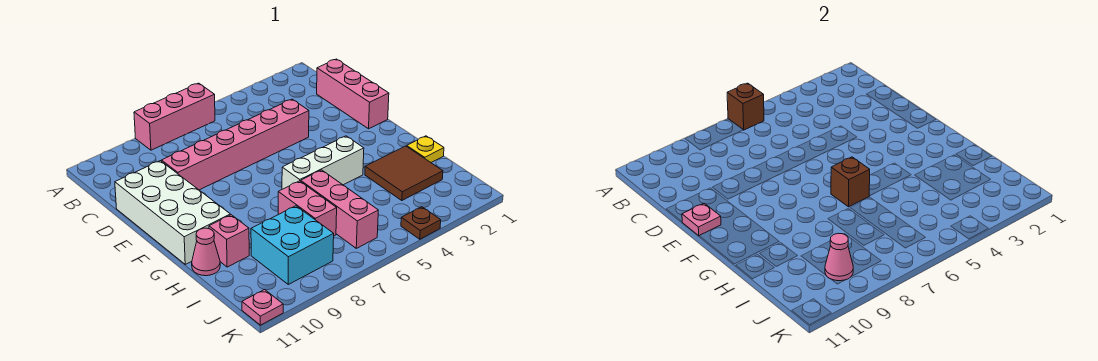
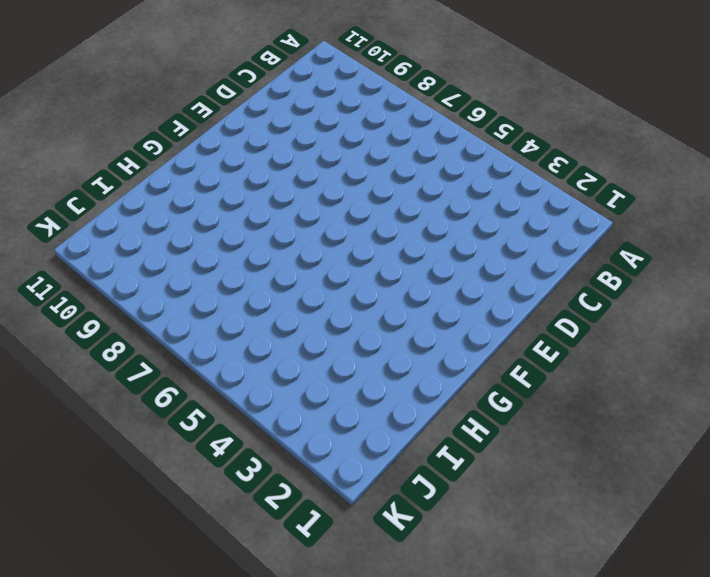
none -> pink 1x3 brick [134,83,215,150]
none -> pink 1x3 brick [317,59,389,129]
none -> pink 1x6 brick [161,99,309,190]

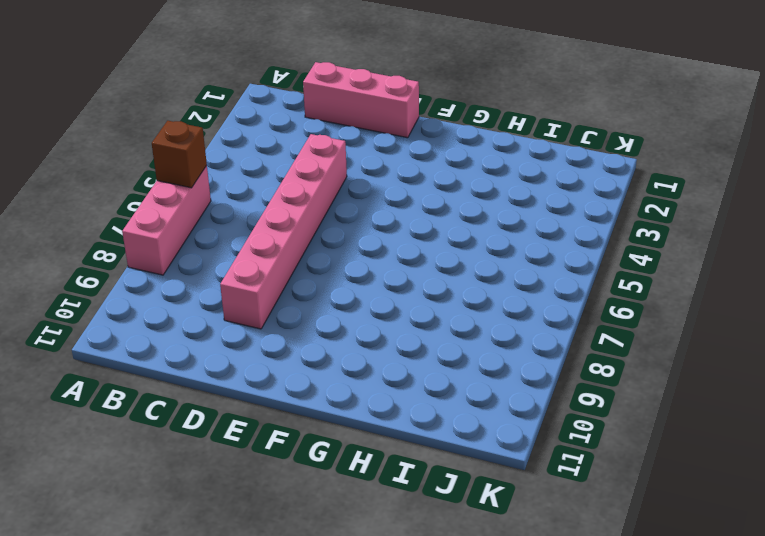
none -> white 2x4 brick [115,161,230,264]
none -> white 1x3 brick [282,136,364,189]
none -> yellow 1x1 plate [407,136,444,162]

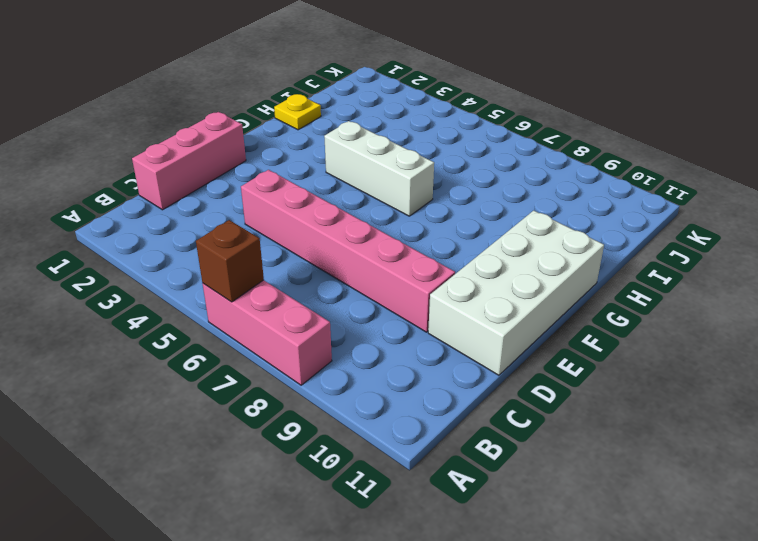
none -> brown 2x2 tile [365,146,443,201]
none -> pink 1x3 brick [301,170,378,248]
none -> pink 1x2 brick [278,181,337,236]

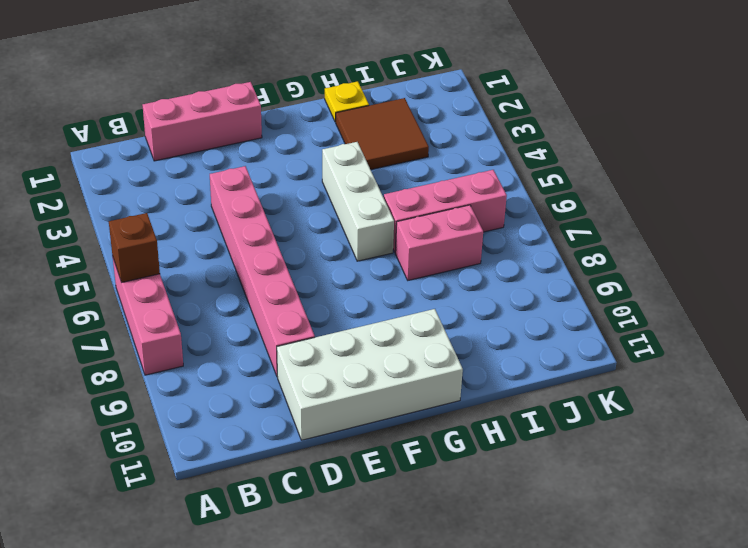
none -> pink 1x1 brick [209,215,249,267]
none -> pink 1x1 cone [192,228,220,276]
none -> cyan 2x2 brick [251,206,334,284]

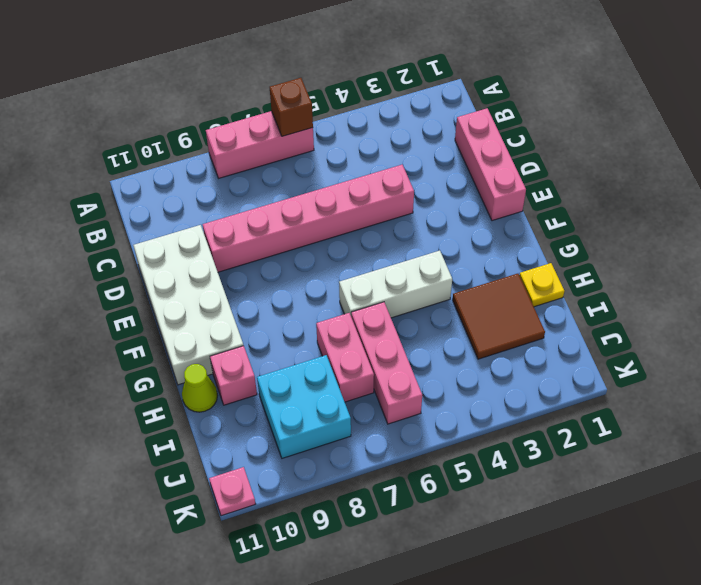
lime 1x1 cone [182,364,218,412] -> pink 1x1 cone [192,228,220,276]
none -> brown 1x1 plate [401,207,441,239]
none -> pink 1x1 plate [682,203,721,236]
none -> brown 1x1 brick [831,157,870,207]

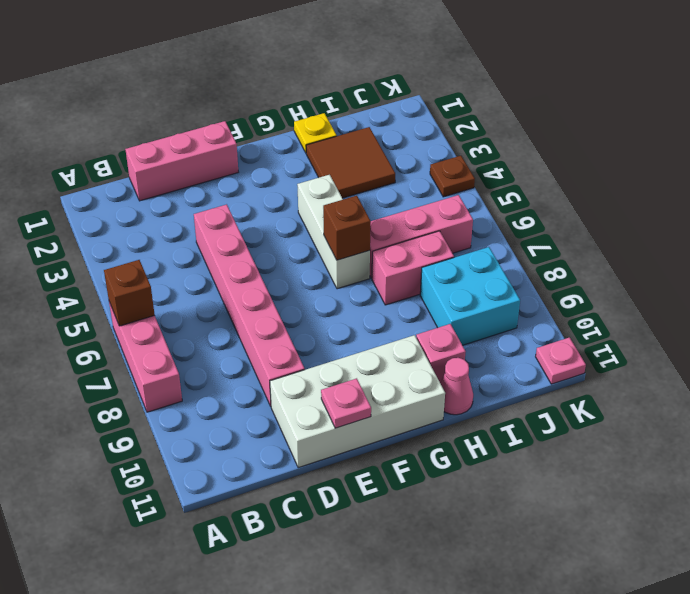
none -> pink 1x1 cone [825,233,853,281]

